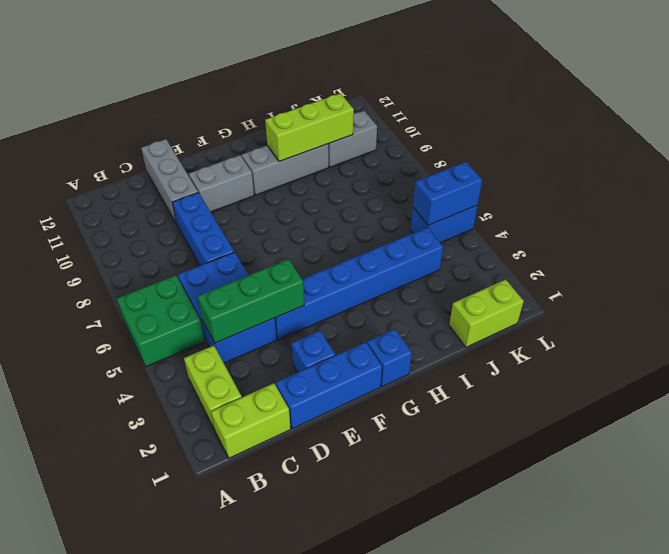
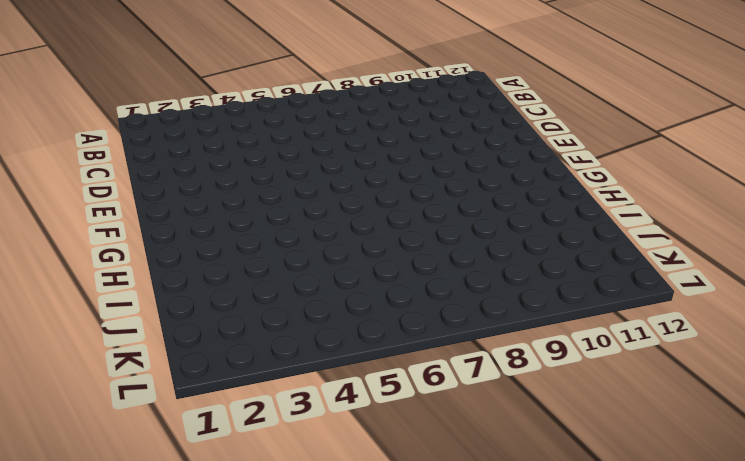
none -> green 2x2 brick [117,275,205,367]
none -> lime 1x2 brick [211,383,291,458]
none -> lime 1x2 brick [184,346,242,430]

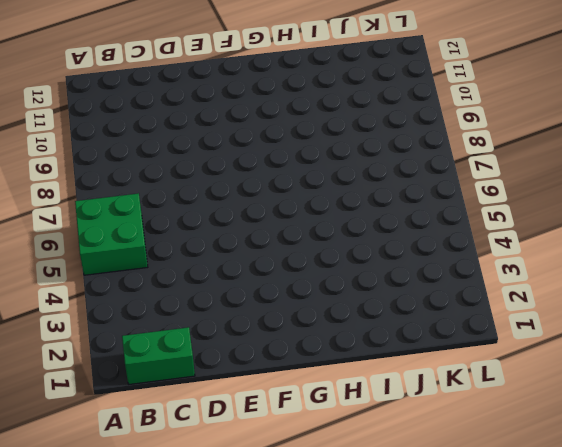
green 1x2 brick [122,327,195,384] -> lime 1x2 brick [211,383,291,458]
none -> lime 1x2 brick [184,346,242,430]
none -> blue 2x3 brick [178,252,277,363]
none -> blue 1x3 brick [276,342,382,429]

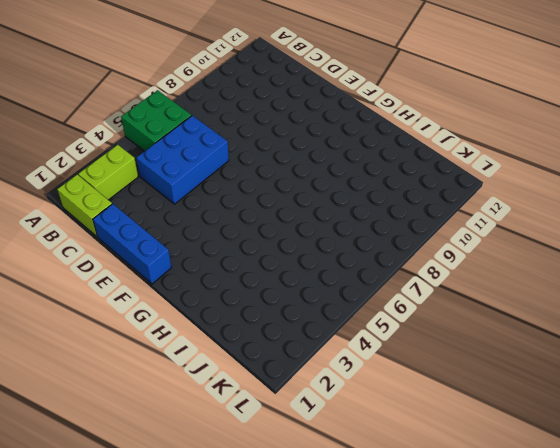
none -> blue 1x3 brick [172,192,234,265]
none -> grey 1x3 brick [141,139,198,224]
none -> blue 1x1 brick [292,331,335,372]

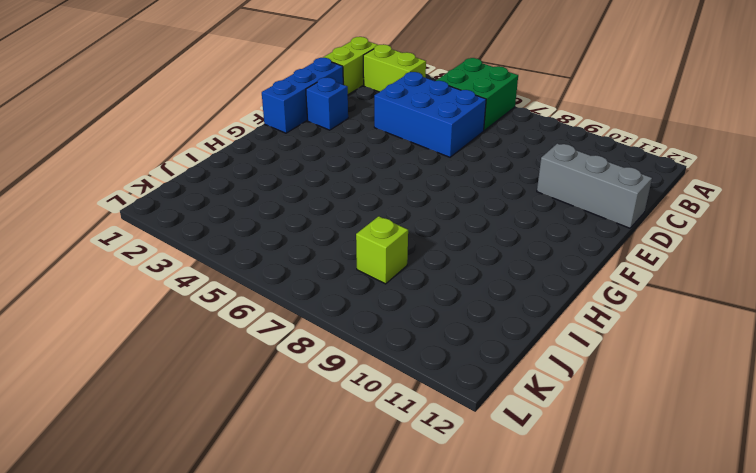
lime 1x1 brick [356,216,408,284] -> none
none -> blue 1x3 brick [172,192,234,265]
none -> blue 1x6 brick [275,227,443,340]
none -> grey 1x2 brick [189,155,254,212]

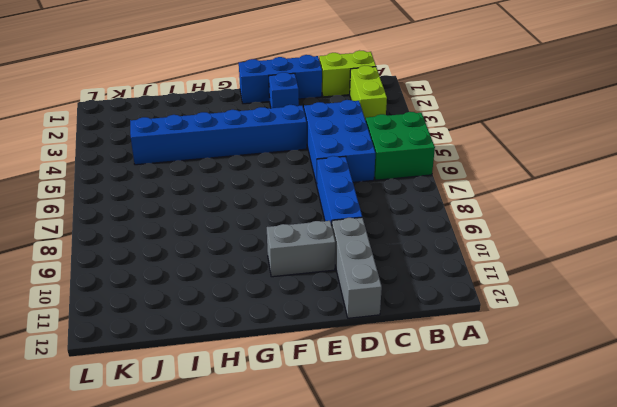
none -> blue 1x1 brick [367,329,412,387]
none -> grey 1x3 brick [242,144,329,195]
none -> lime 1x2 brick [449,279,524,347]

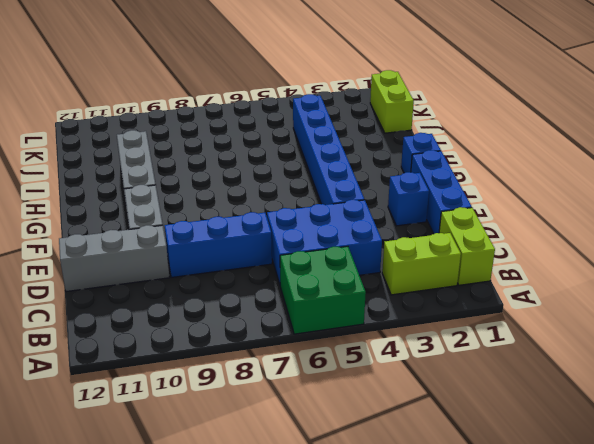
none -> grey 1x2 brick [328,111,377,167]
none -> blue 1x2 brick [410,205,478,243]
none -> green 1x3 brick [198,259,304,343]

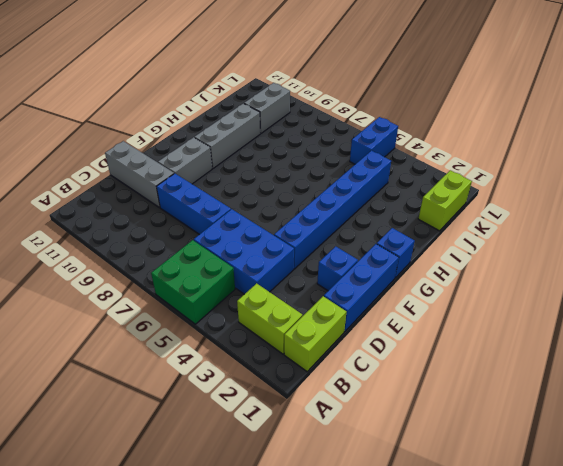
none -> green 1x3 brick [198,259,304,343]
none -> lime 1x3 brick [265,93,354,162]
none -> blue 1x2 brick [413,162,482,225]

